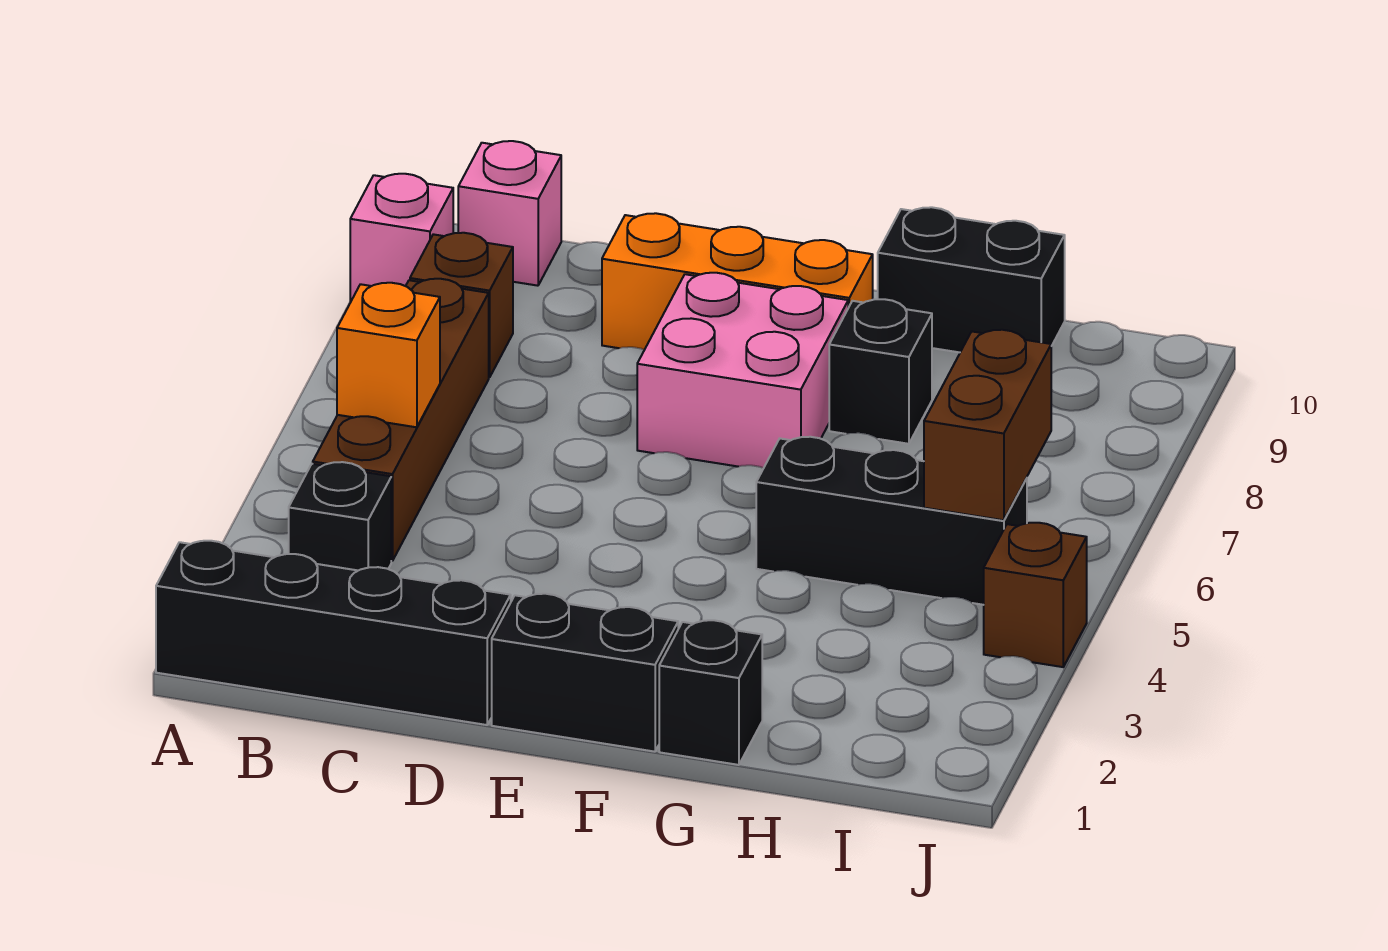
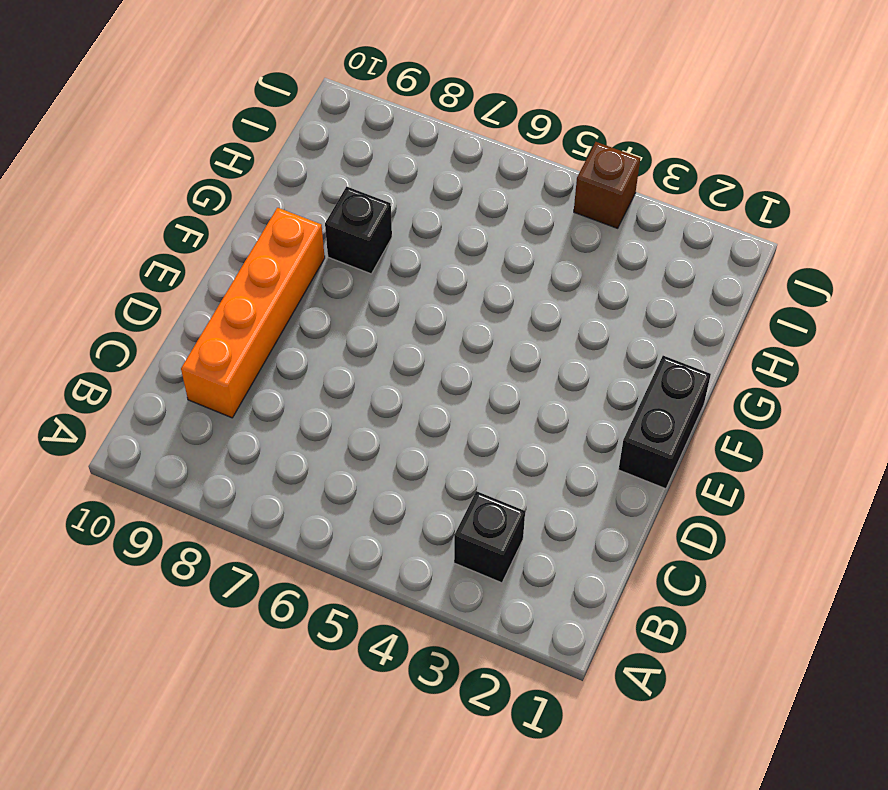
orange 1x4 brick [181,208,325,418] -> orange 1x3 brick [602,213,873,350]
none -> black 1x4 brick [156,541,511,725]
none -> pink 1x1 brick [350,174,453,302]
none -> brown 1x4 brick [313,279,489,561]

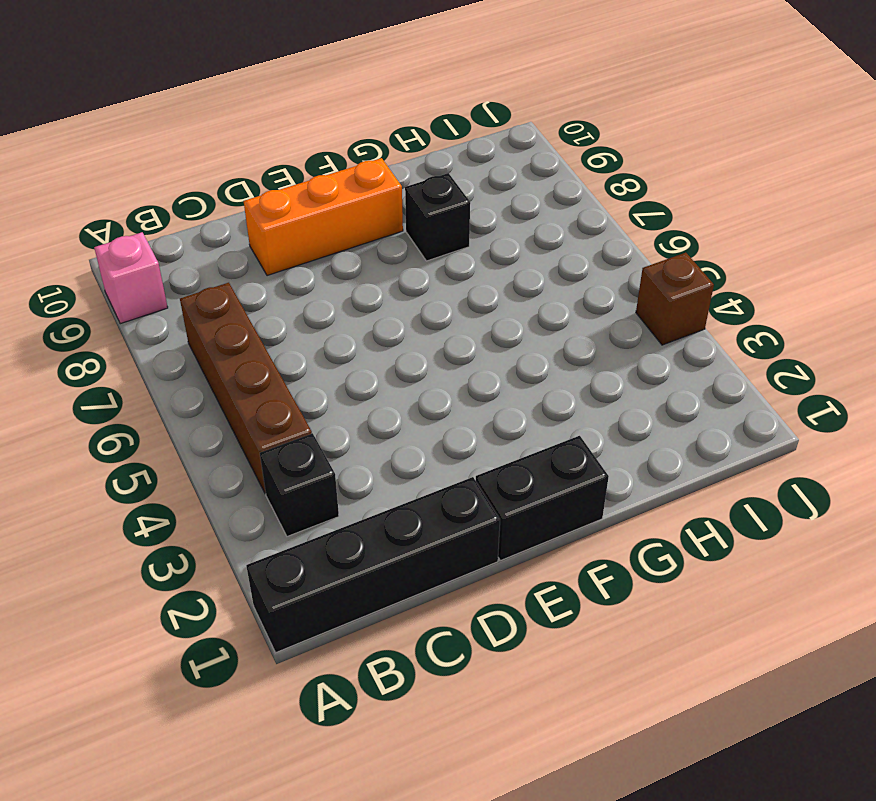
none -> brown 1x1 brick [410,233,513,377]
none -> pink 1x1 brick [458,141,561,286]
none -> pink 2x2 brick [637,273,848,468]

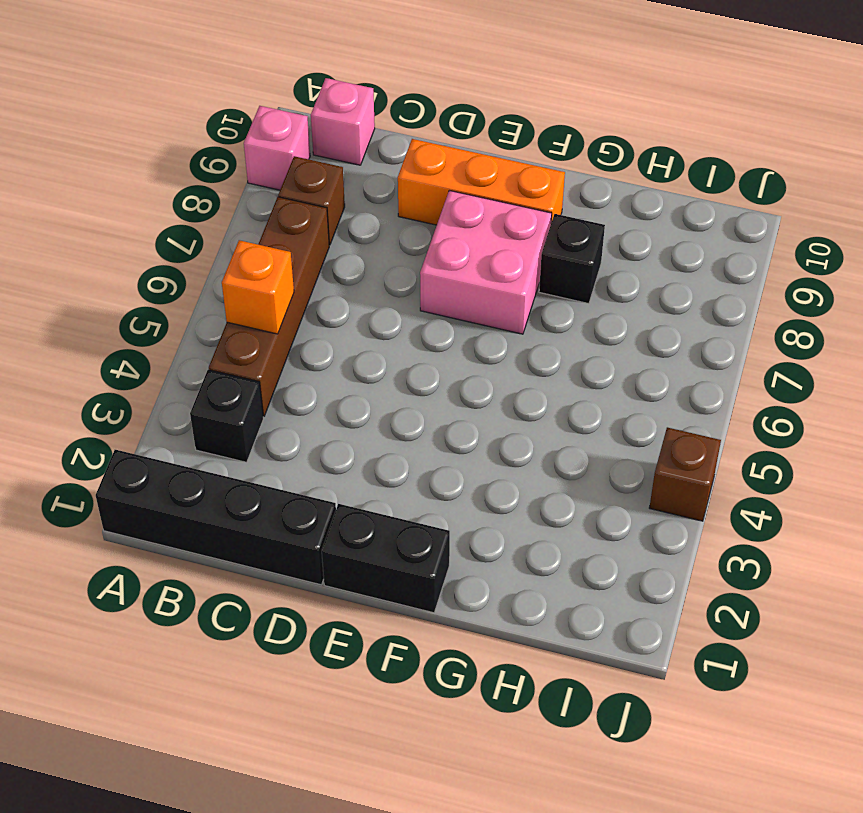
none -> black 1x1 brick [659,620,762,765]
none -> black 1x3 brick [756,437,1027,605]
none -> black 1x2 brick [878,207,1065,352]

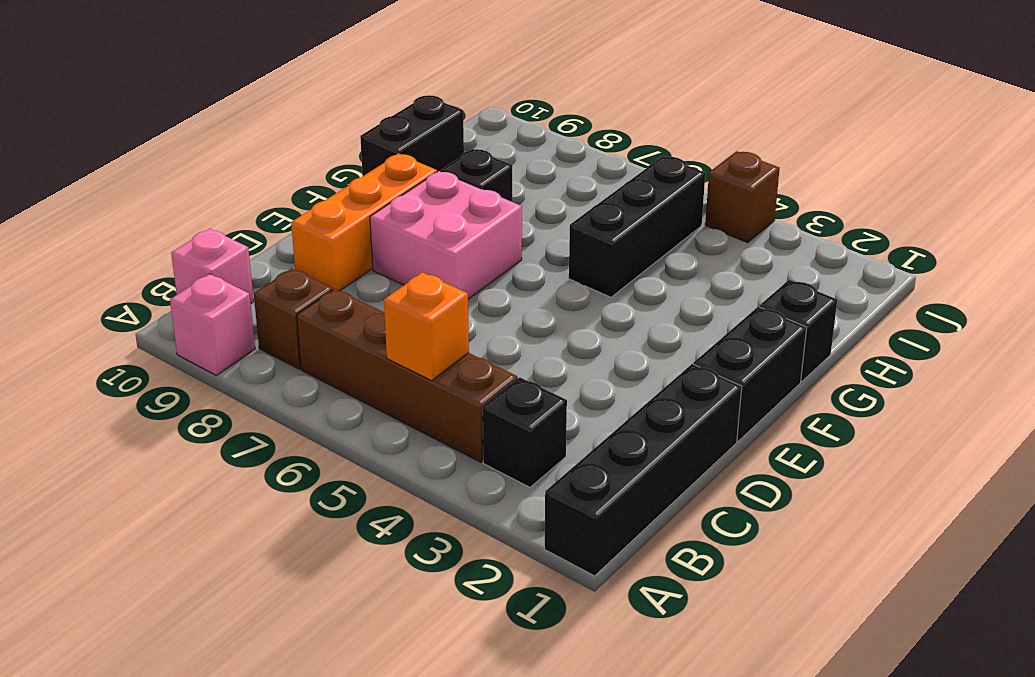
none -> brown 1x2 brick [924,330,1051,520]

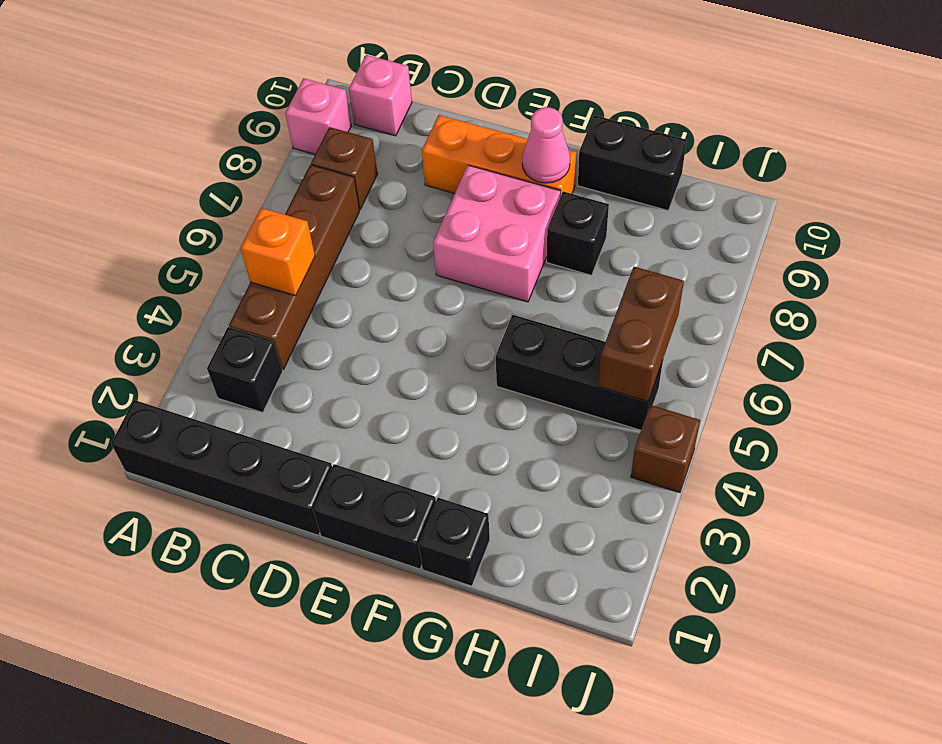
pink 1x1 cone [522,107,570,183] -> none

